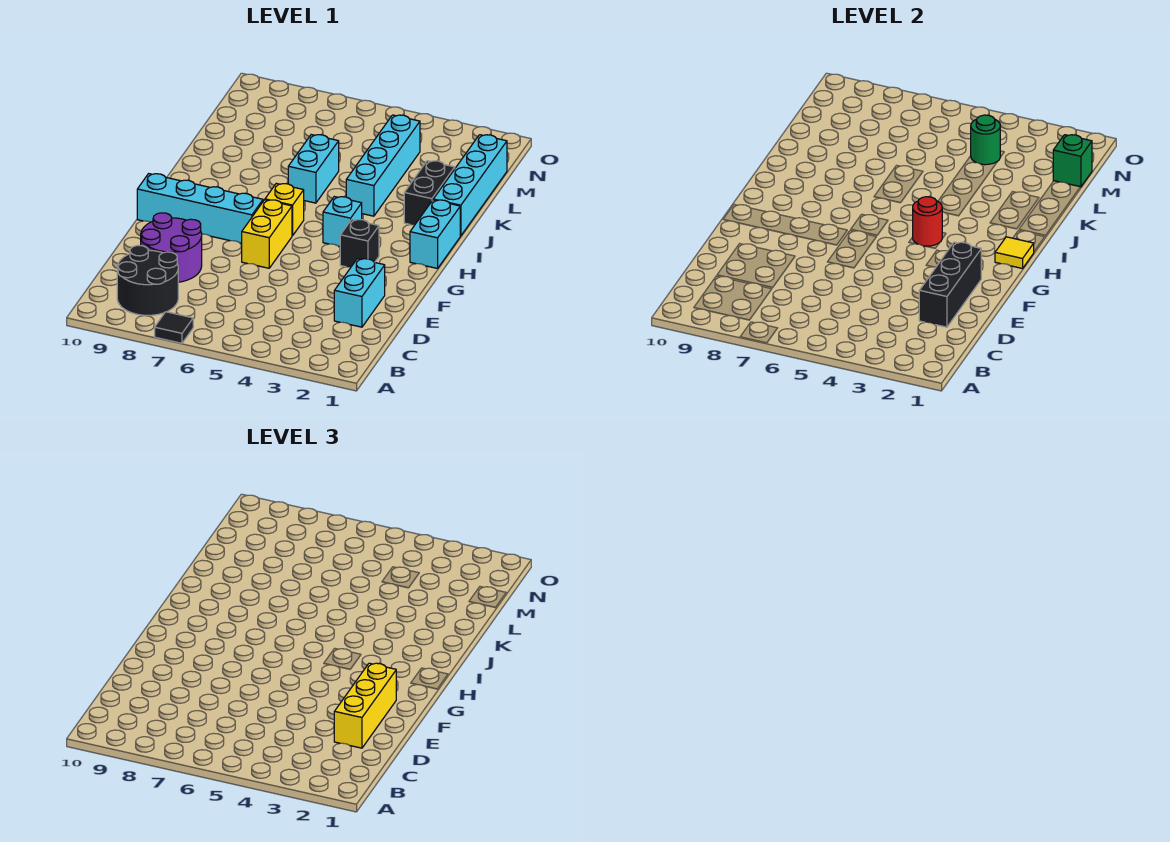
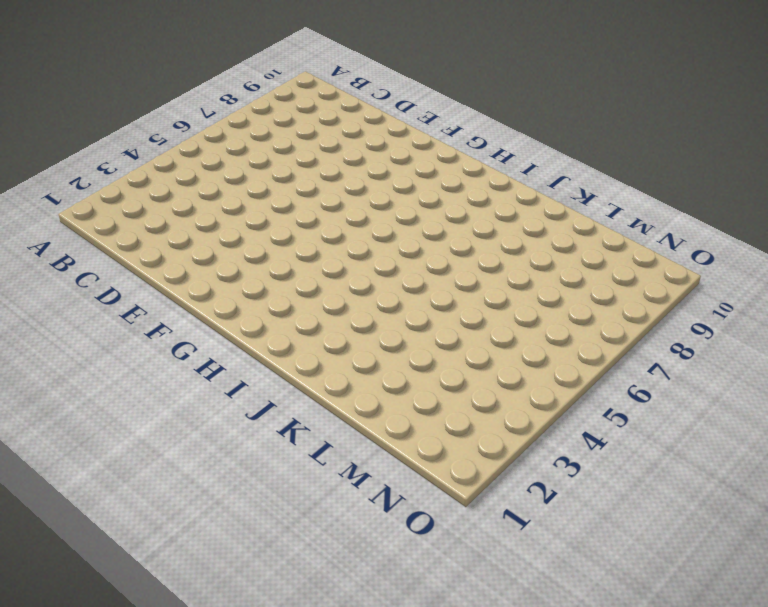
none -> black 1x1 tile [155,312,193,343]
none -> black 2x2 round brick [117,246,178,315]
none -> cyan 1x2 brick [334,259,385,327]

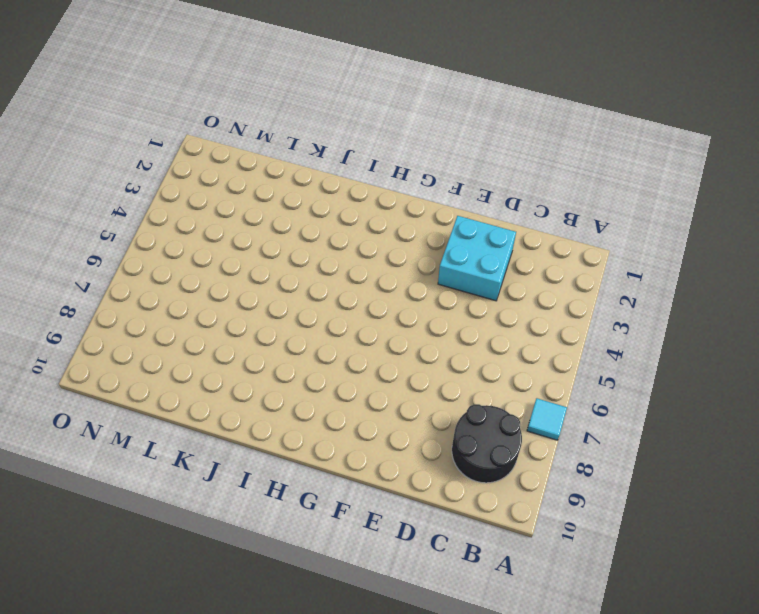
cyan 1x1 tile [527,398,567,440] -> black 1x1 tile [155,312,193,343]
cyan 2x2 brick [438,216,516,301] -> cyan 1x2 brick [334,259,385,327]
none -> purple 2x2 round brick [141,213,202,282]
none -> yellow 1x2 brick [242,200,292,268]
none -> black 1x1 brick [340,219,379,267]

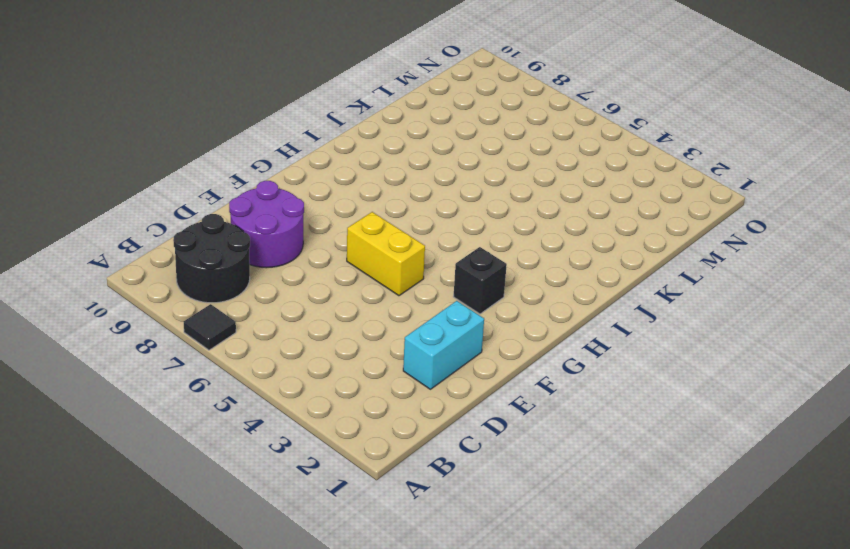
yellow 1x2 brick [347,212,425,296] -> yellow 1x2 brick turned to [242,200,292,268]
none -> cyan 1x4 brick [137,174,263,243]
none -> cyan 1x2 brick [410,200,460,268]
none -> cyan 1x1 brick [323,197,362,246]

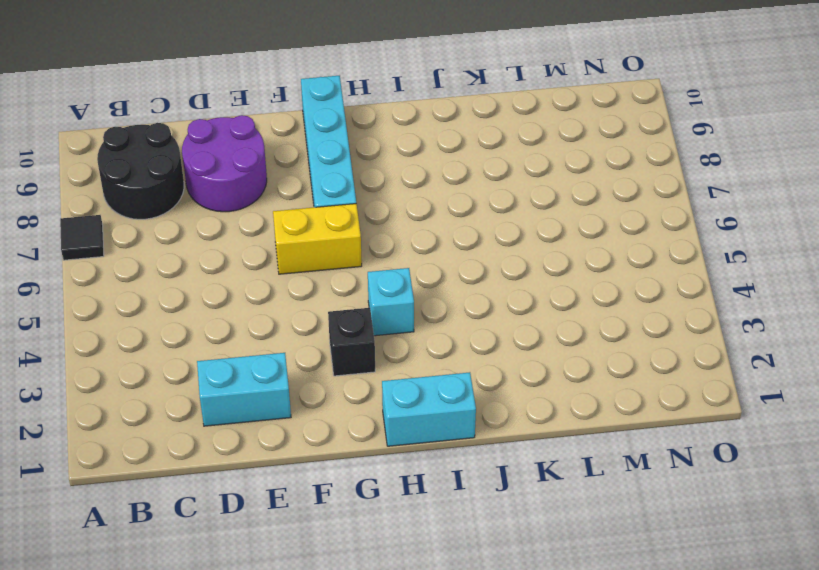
none -> yellow 1x1 brick [265,183,304,236]
none -> cyan 1x4 brick [433,135,507,236]
none -> black 1x2 brick [404,161,455,225]

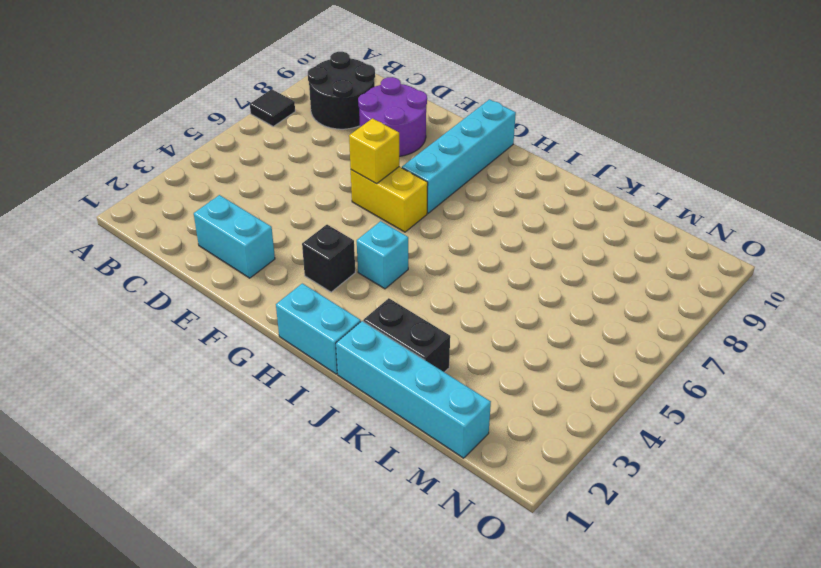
yellow 1x1 brick [349,118,399,184] -> yellow 1x1 brick moved to [265,183,304,236]
none -> cyan 1x4 brick [346,115,420,216]
none -> cyan 1x2 brick [288,135,339,203]
none -> black 1x3 brick [919,242,981,327]

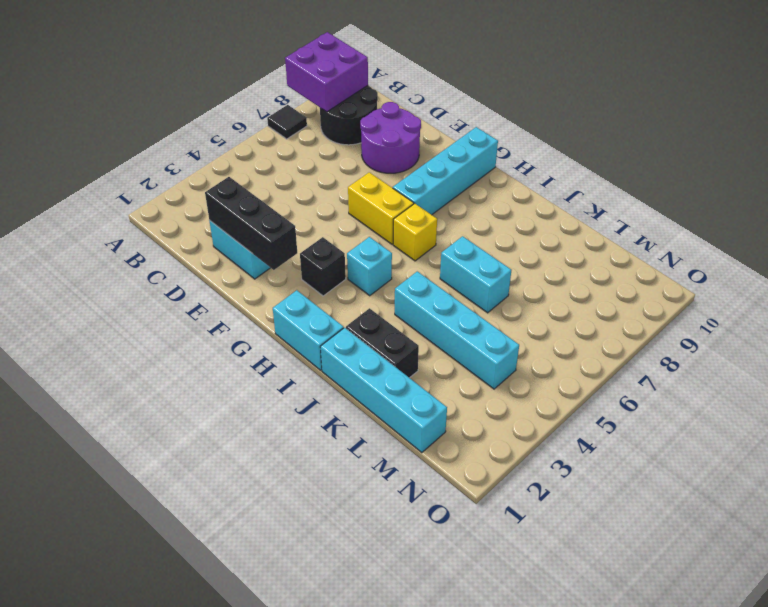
purple 2x2 brick [285,32,368,112] -> none
none -> yellow 1x1 tile [995,237,1034,268]
none -> red 1x1 round brick [913,197,942,246]
none -> green 1x1 brick [1053,135,1092,187]

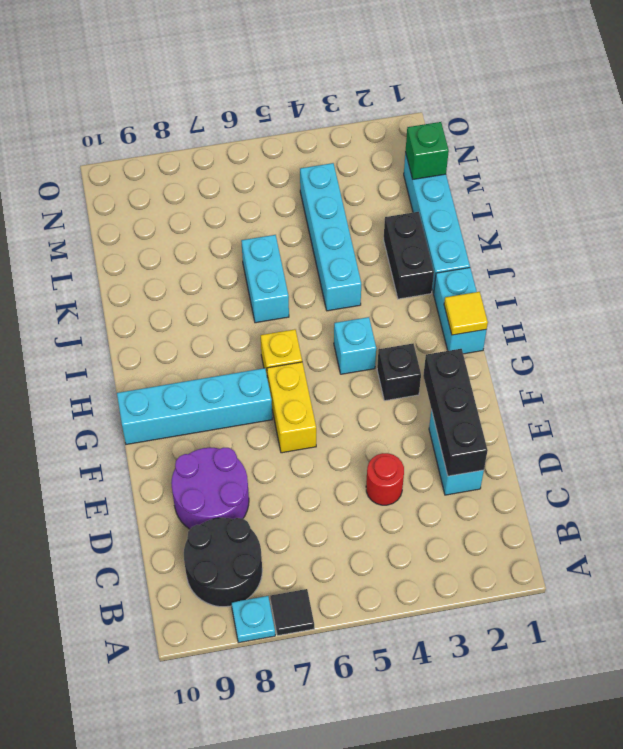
cyan 1x1 plate [231,596,275,643] -> none
red 1x1 round brick [366,453,404,505] -> red 1x1 round brick moved to [913,197,942,246]
none -> green 1x1 round brick [971,115,1000,165]
none -> yellow 1x3 brick [334,663,396,748]

